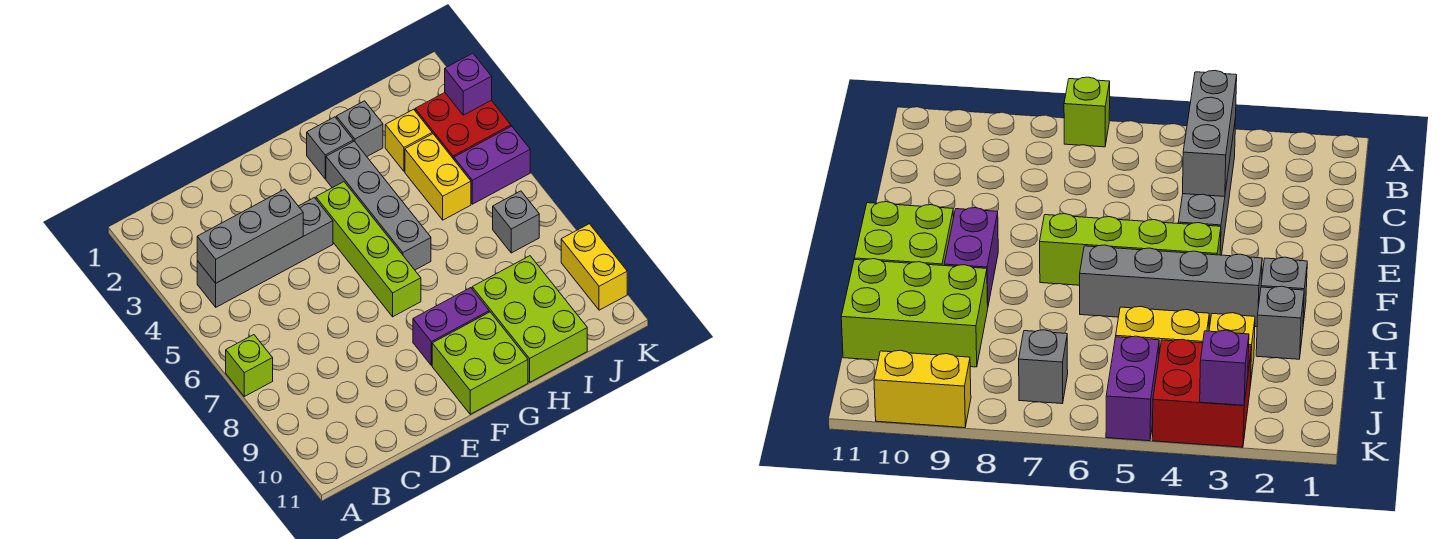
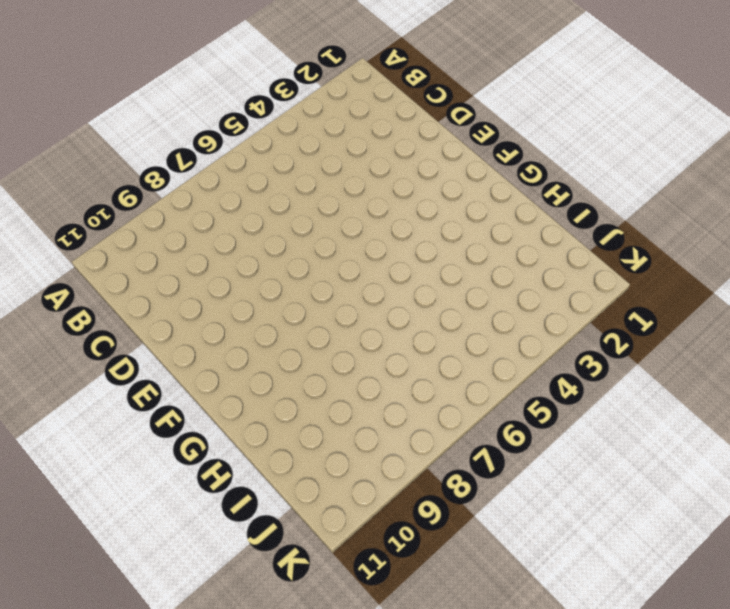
none -> lime 1x1 brick [226,335,273,396]
none -> grey 1x4 brick [197,198,333,307]
none -> lime 1x4 brick [316,182,421,317]

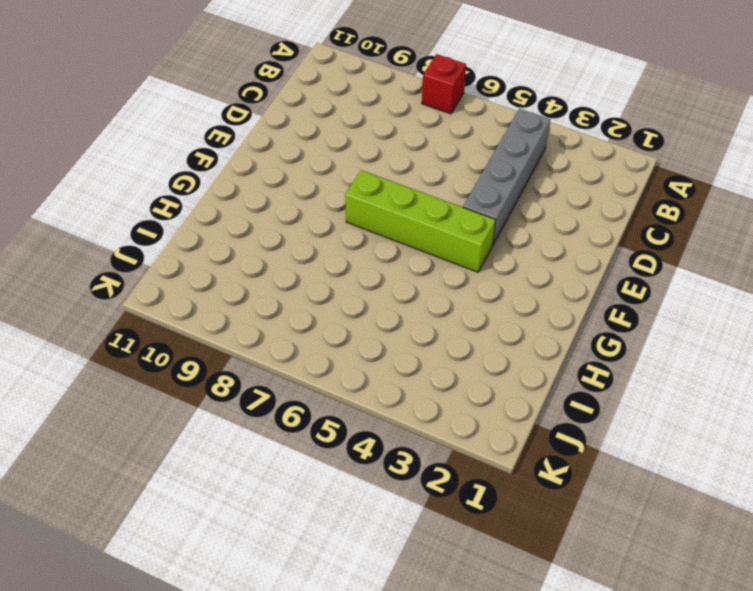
red 1x1 brick [422,54,466,114] -> lime 1x1 brick [226,335,273,396]
none -> purple 1x2 brick [413,288,489,366]
none -> lime 2x2 brick [432,312,528,414]
none -> grey 1x1 brick [307,117,353,179]

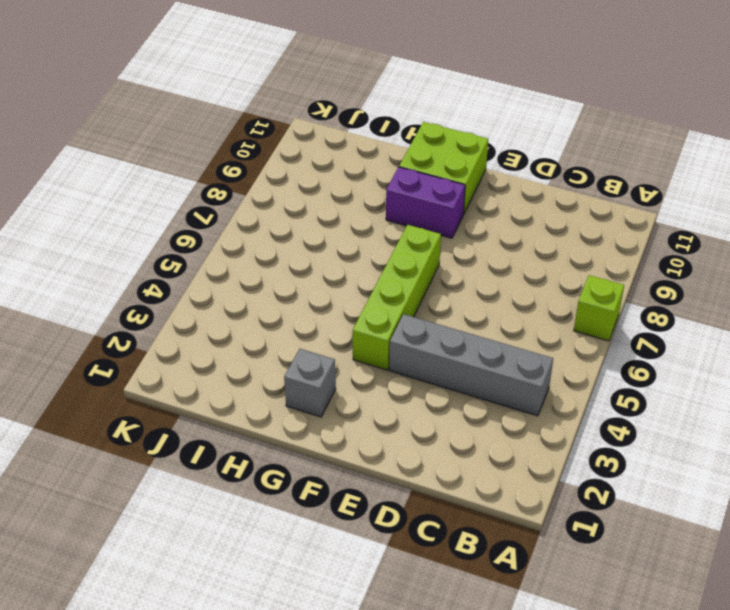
none -> grey 1x4 brick [326,141,431,270]
none -> grey 1x1 brick [336,101,383,156]
none -> lime 2x3 brick [472,256,587,382]

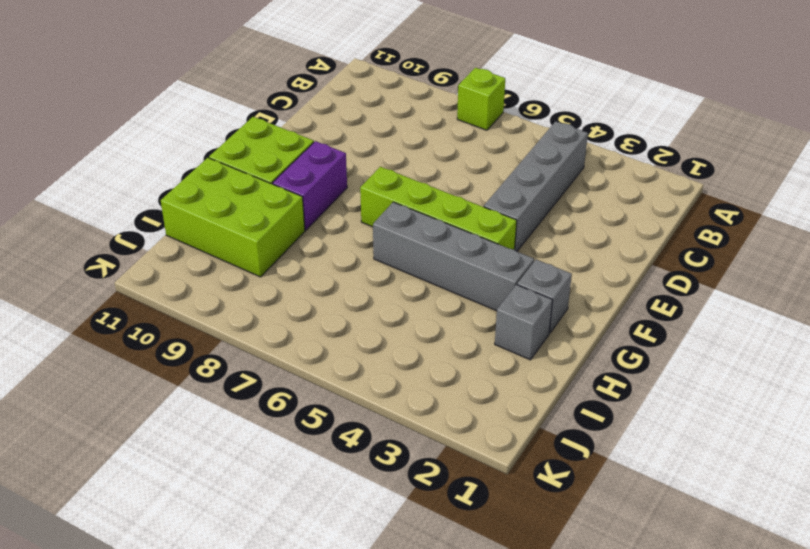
none -> yellow 1x1 brick [385,109,432,171]
none -> yellow 1x2 brick [405,134,471,220]
none -> red 2x2 brick [415,93,511,159]

